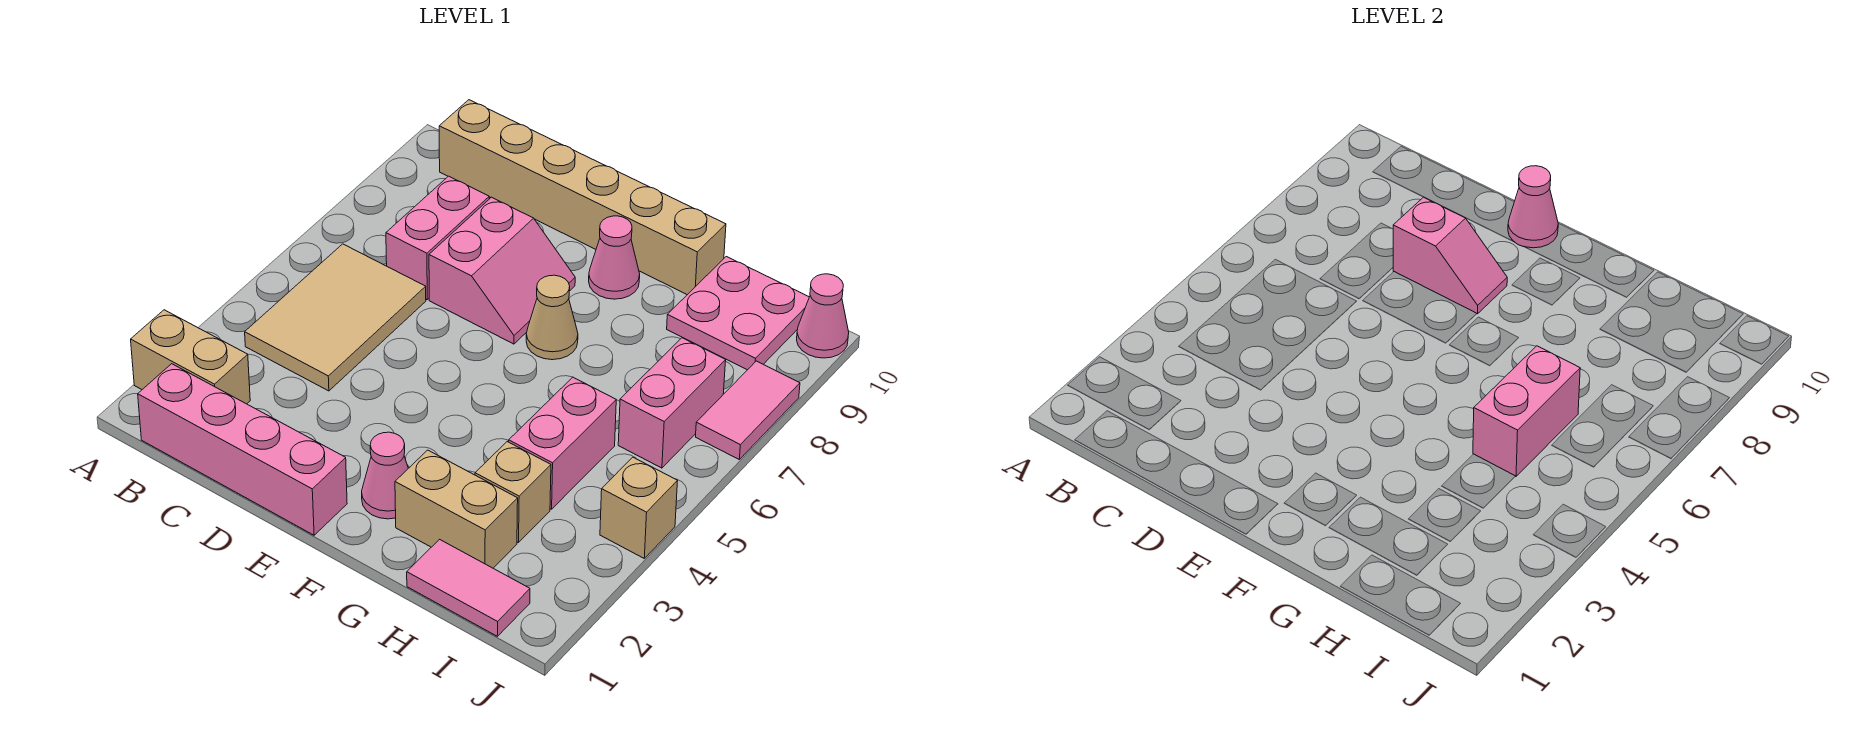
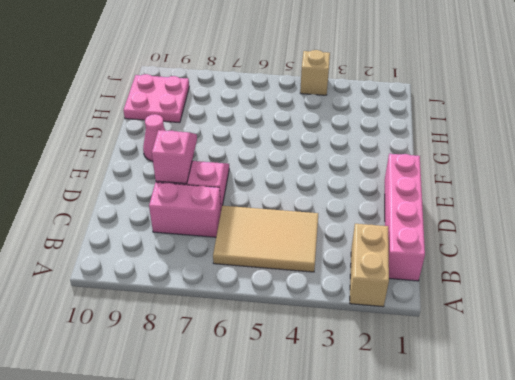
none -> tan 1x6 brick [439,100,726,295]
none -> pink 1x1 cone [362,432,408,519]
none -> tan 1x1 cone [526,275,578,360]

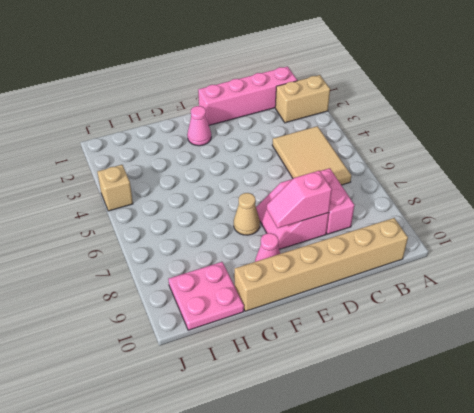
none -> tan 1x2 brick [395,450,518,568]
none -> pink 1x2 tile [407,539,530,636]
none -> tan 1x1 brick [475,442,551,543]

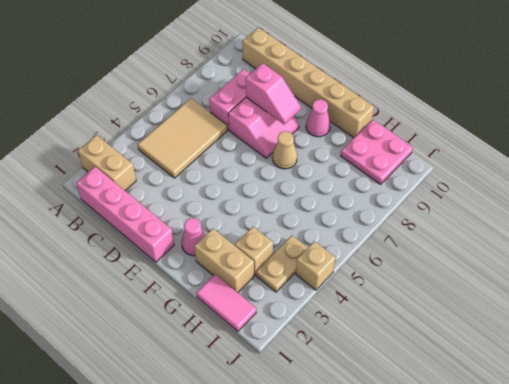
tan 1x2 plate [256,235,308,292] -> none
none -> pink 1x2 brick [509,377,616,509]
none -> pink 1x2 brick [618,338,726,468]
none -> pink 1x2 tile [696,361,800,459]

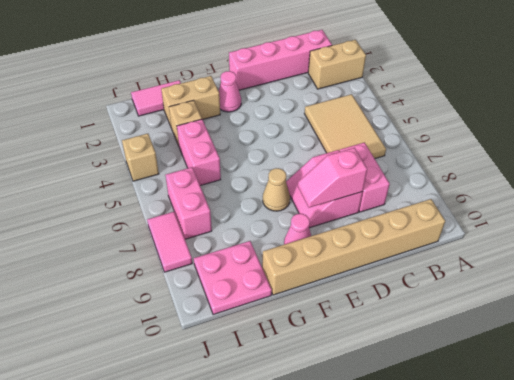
none -> pink 1x1 cone [797,274,849,358]
none -> pink 1x1 cone [1508,166,1558,248]
none -> pink 1x2 brick [1473,346,1580,476]

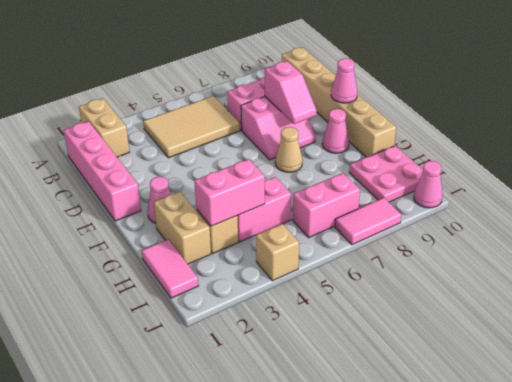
pink 1x2 brick [194,159,265,226] -> pink 1x2 brick moved to [1473,346,1580,476]

